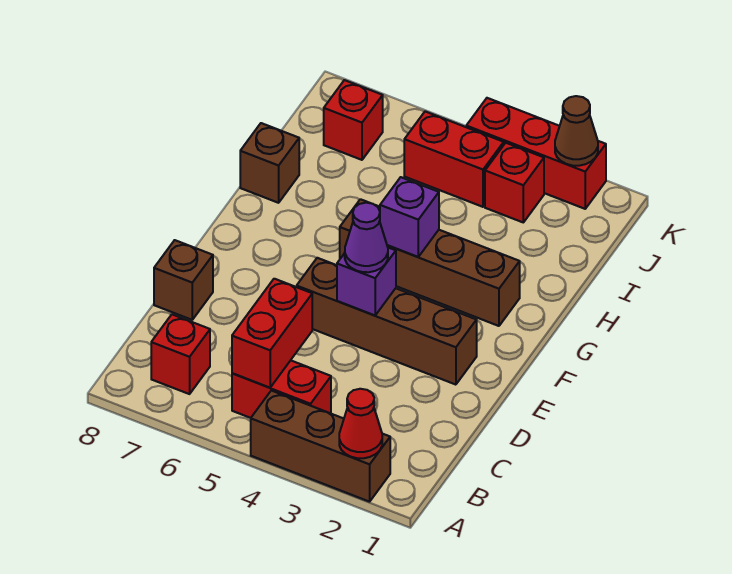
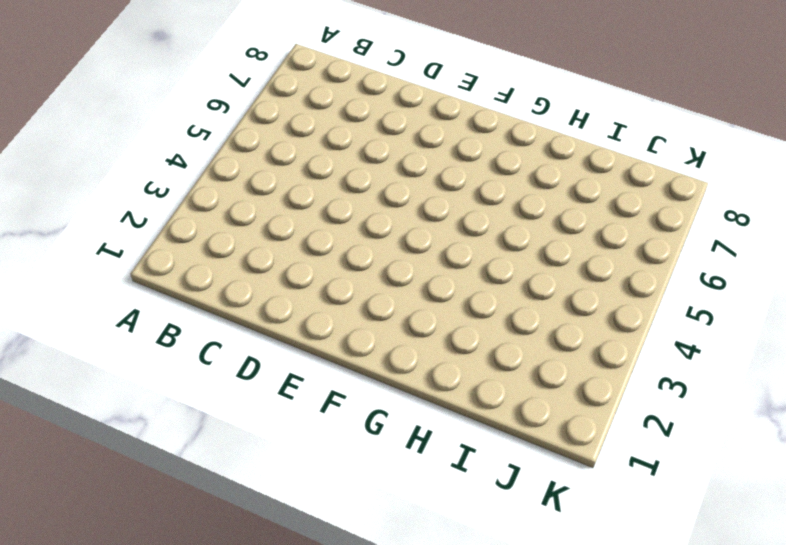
none -> brown 1x3 brick [251,391,390,502]
none -> red 1x2 brick [232,360,331,418]
none -> red 1x1 brick [151,314,210,394]

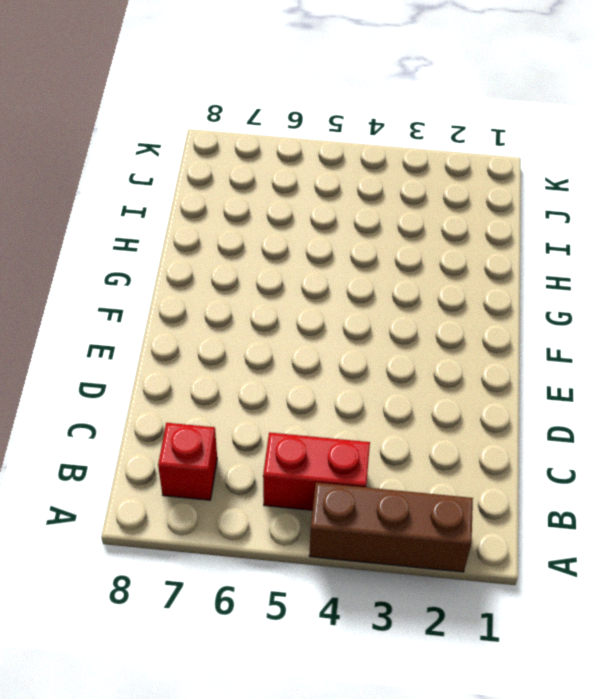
none -> brown 1x1 brick [154,240,213,320]
none -> brown 1x4 brick [297,258,477,385]
none -> brown 1x4 brick [340,199,520,326]

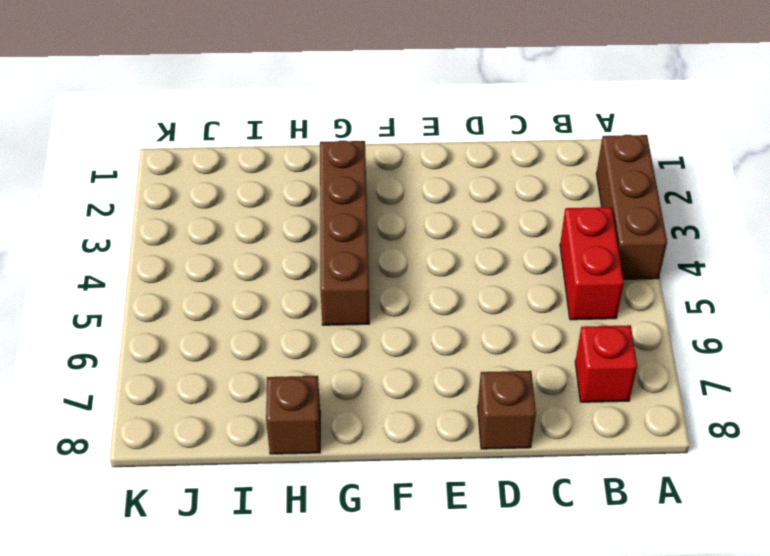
none -> brown 1x4 brick [297,258,477,385]
none -> red 1x1 brick [485,143,544,222]
none -> red 1x2 brick [404,111,504,207]

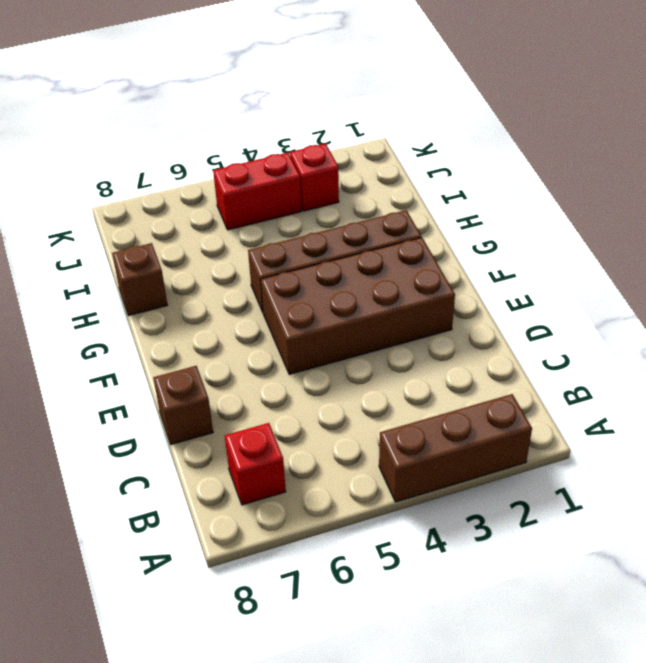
brown 2x4 brick [261,237,455,374] -> brown 1x4 brick [297,258,477,385]
none -> red 1x2 brick [232,360,331,418]
none -> red 1x1 brick [324,80,383,160]
none -> red 1x3 brick [466,98,606,209]

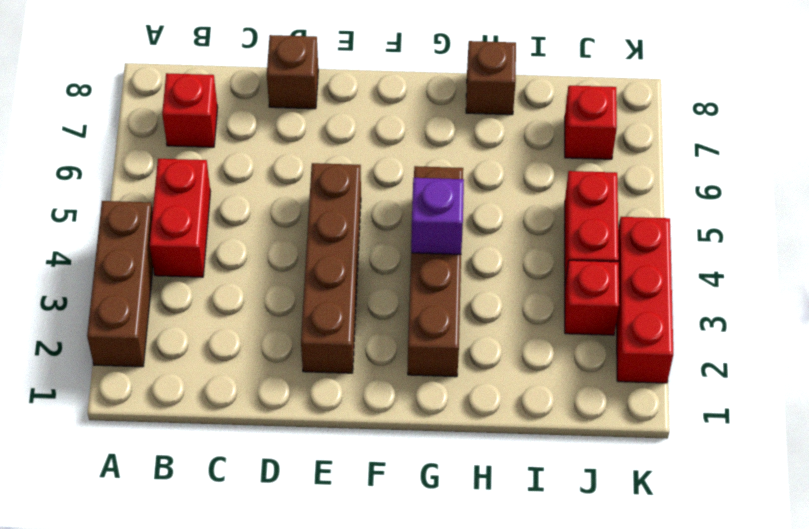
none -> red 1x1 cone [339,389,382,458]
none -> red 1x2 brick [232,279,312,388]
none -> purple 1x1 brick [337,248,396,316]

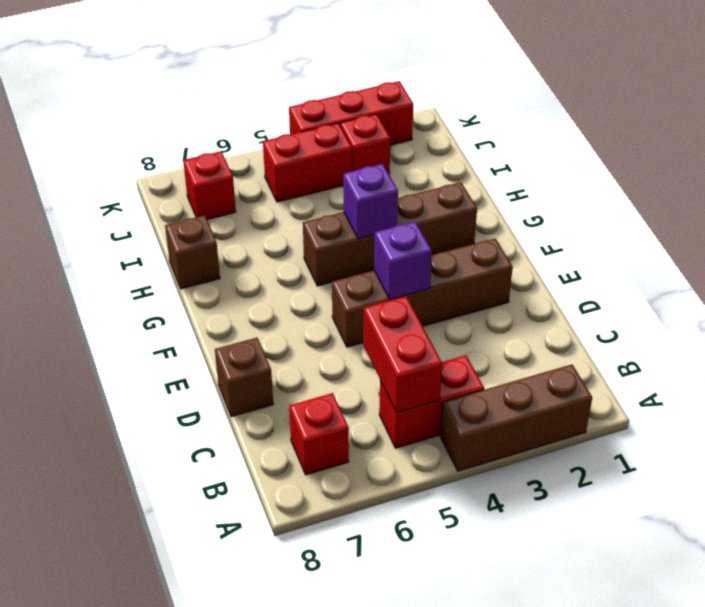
none -> red 1x1 cone [339,389,382,458]
none -> brown 1x1 cone [555,96,598,166]
none -> purple 1x1 cone [345,203,388,272]

